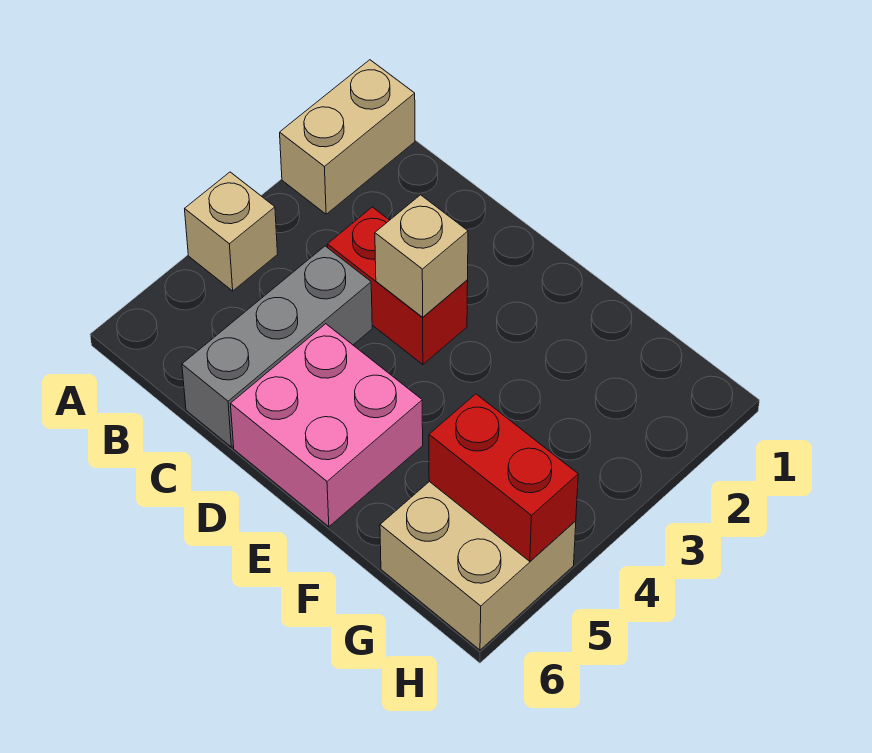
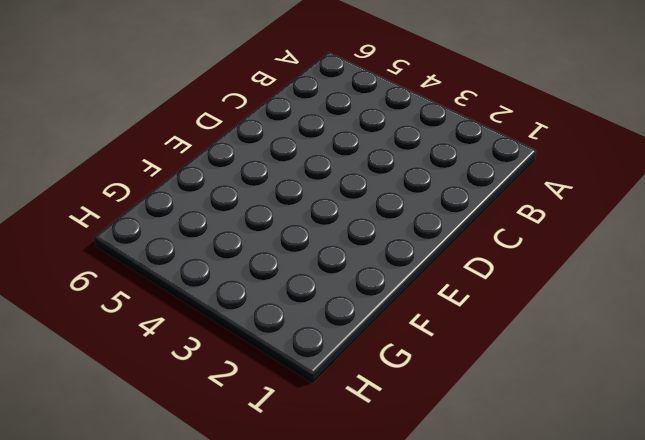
none -> tan 1x2 brick [280,60,415,214]
none -> tan 1x1 brick [185,172,277,291]

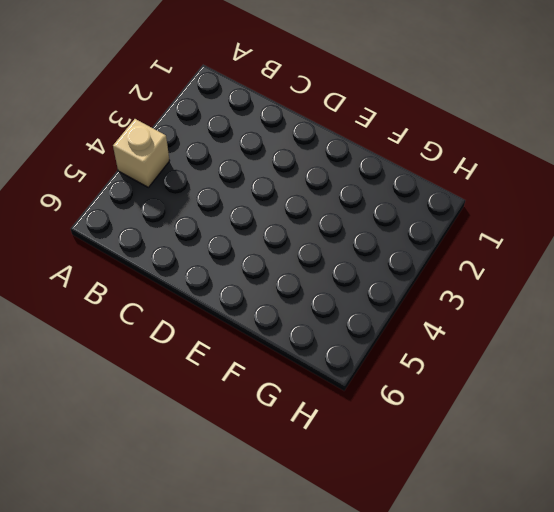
none -> tan 1x2 brick [280,60,415,214]
none -> red 1x2 brick [327,207,468,365]

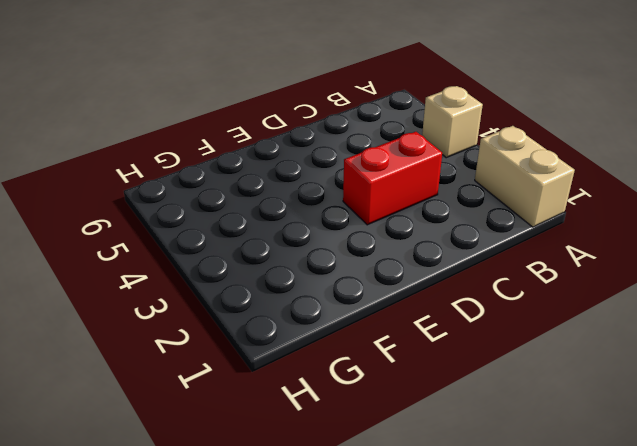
none -> grey 1x3 brick [182,246,372,447]
none -> pink 2x2 brick [231,324,423,527]

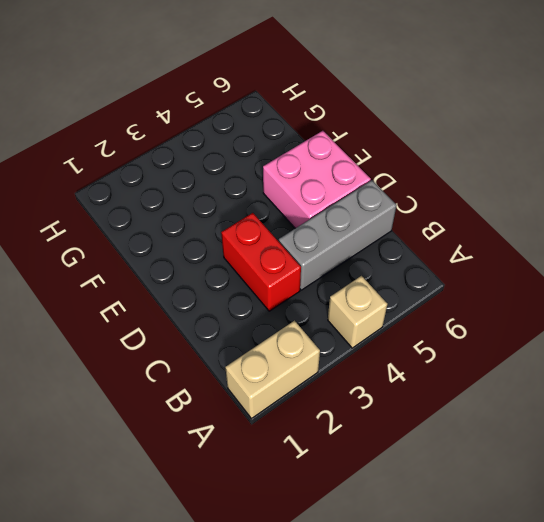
none -> tan 2x2 brick [380,482,576,650]
none -> tan 1x1 brick [375,195,468,317]

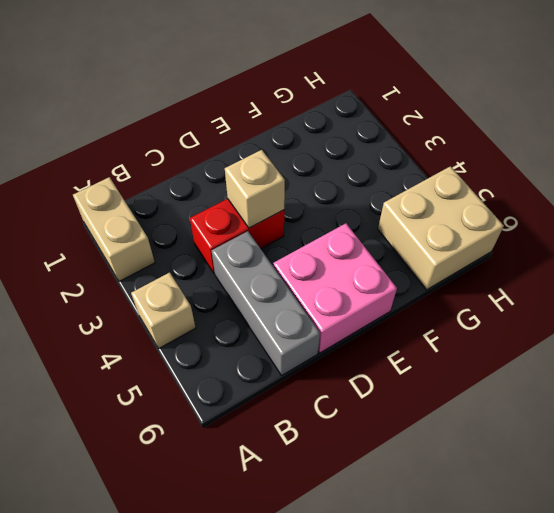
none -> red 1x2 brick [429,394,578,561]

